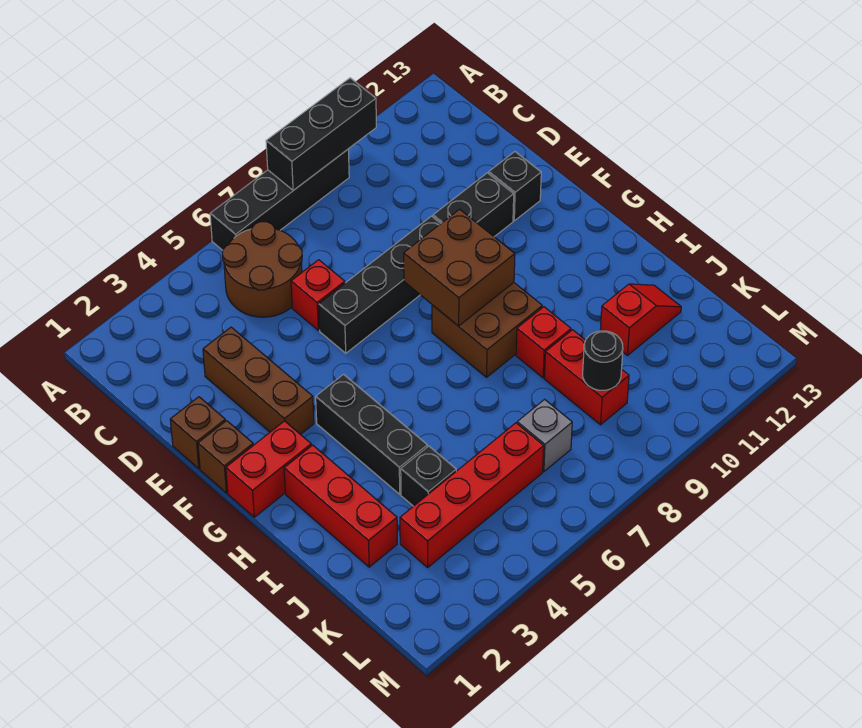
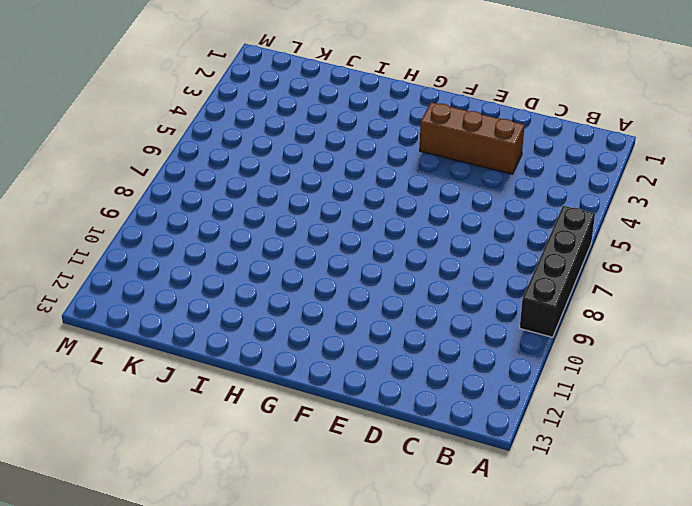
none -> brown 2x2 round brick [223,222,302,317]
none -> red 1x1 brick [291,260,345,330]
none -> brown 1x1 brick [170,397,225,469]

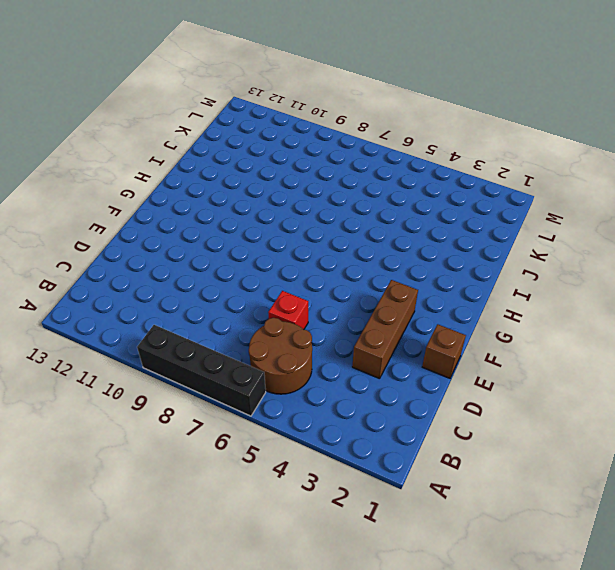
none -> black 1x4 brick [319,216,441,353]
none -> black 1x2 brick [433,173,514,237]
none -> black 1x1 brick [489,152,541,221]

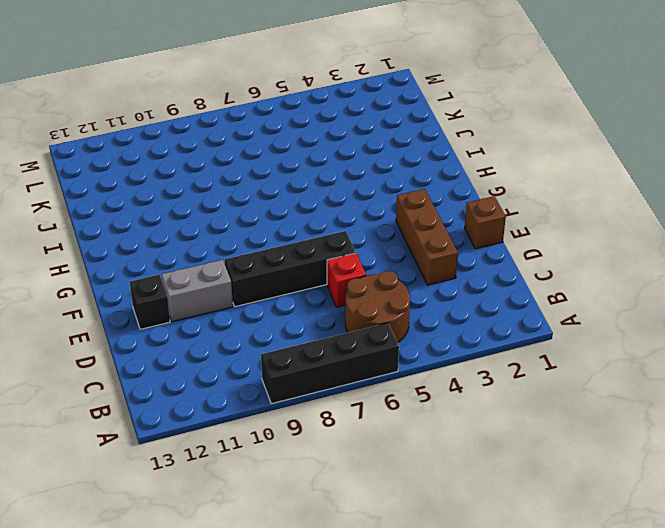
grey 1x2 brick [161,260,233,322] -> black 1x2 brick [433,173,514,237]
none -> brown 1x1 brick [198,421,253,493]
none -> red 1x2 brick [226,421,311,517]
none -> black 1x3 brick [316,374,427,494]

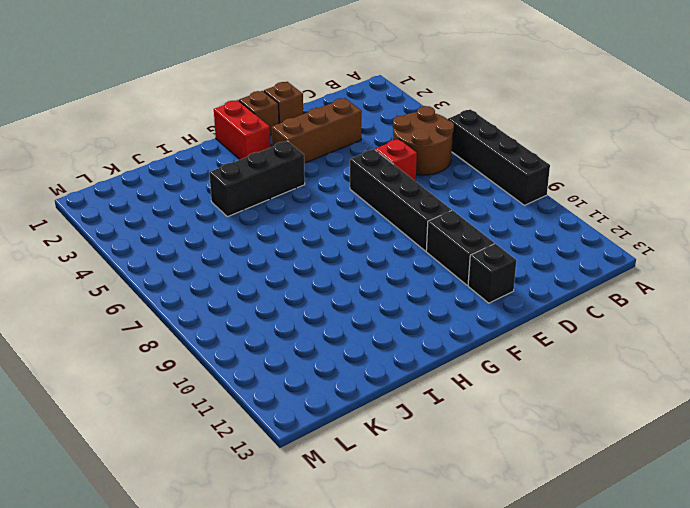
none -> brown 2x2 brick [432,283,542,377]
none -> red 1x3 brick [284,445,397,567]
none -> red 1x1 brick [516,307,571,378]

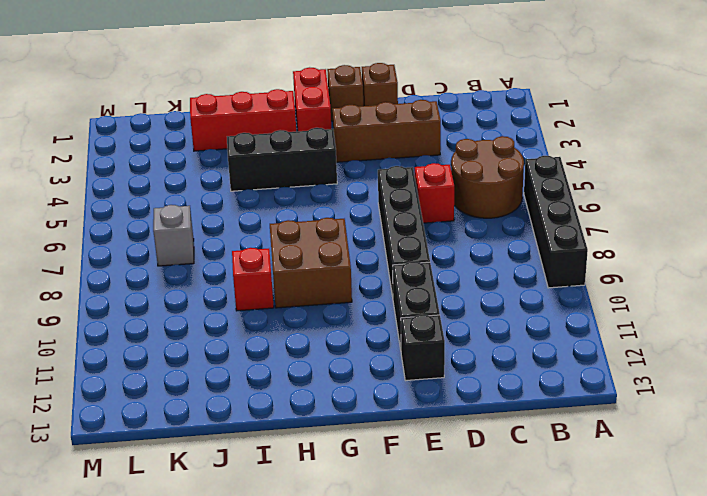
none -> black 1x1 brick [401,446,456,506]
none -> red 1x2 brick [545,330,629,425]
none -> red 1x2 slope [600,284,681,355]

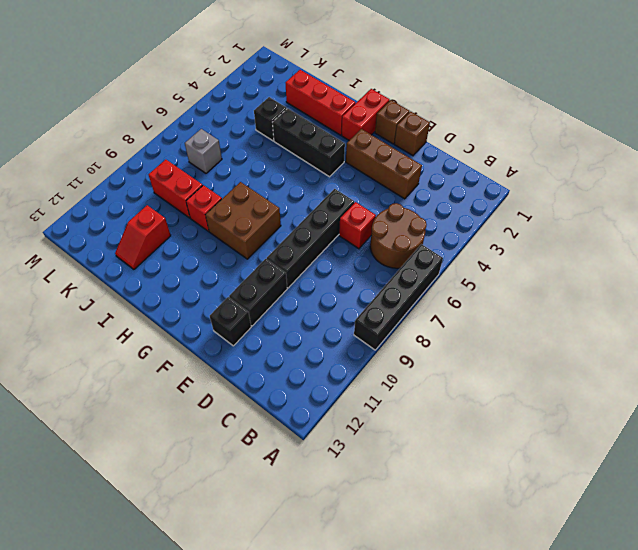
none -> red 1x4 brick [400,423,544,567]
none -> black 1x3 brick [266,78,376,190]
none -> brown 2x2 brick [404,209,515,326]

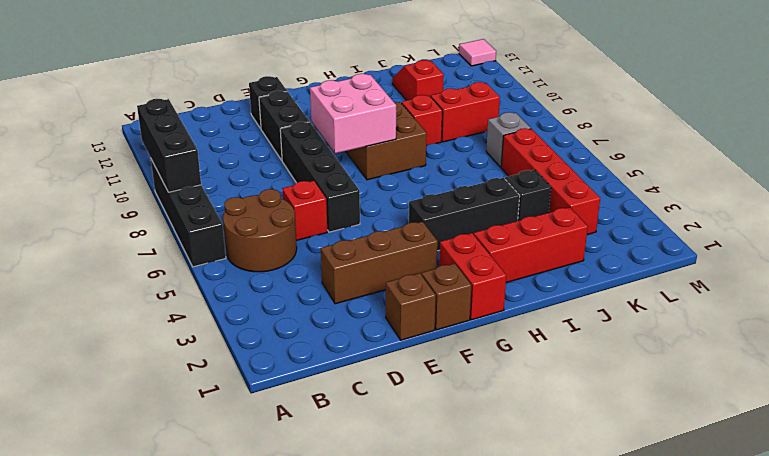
pink 2x2 brick [310,74,396,154] -> brown 2x2 brick [404,209,515,326]
pink 1x1 tile [459,39,496,66] -> none
none -> black 1x1 round brick [583,331,623,390]

